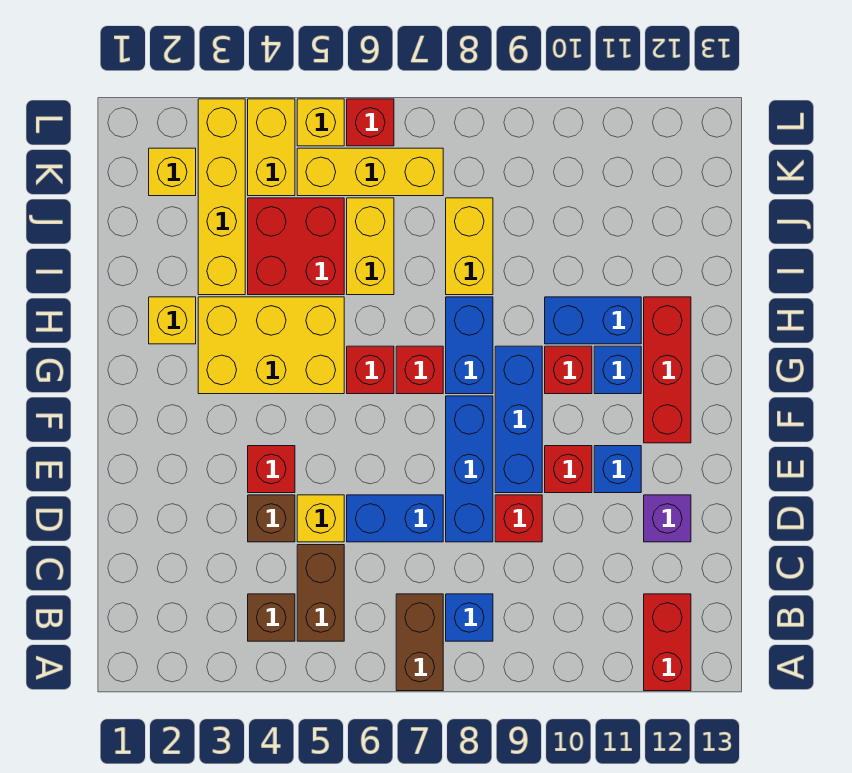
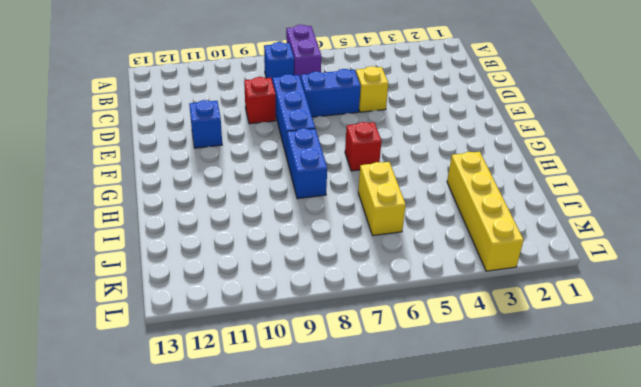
purple 1x2 brick [286,25,321,78] -> brown 1x2 brick [396,594,443,691]
none -> red 1x2 brick [644,594,691,691]
none -> brown 1x1 brick [248,594,295,641]
none -> brown 1x2 brick [297,545,344,641]
none -> brown 1x1 brick [248,495,295,542]

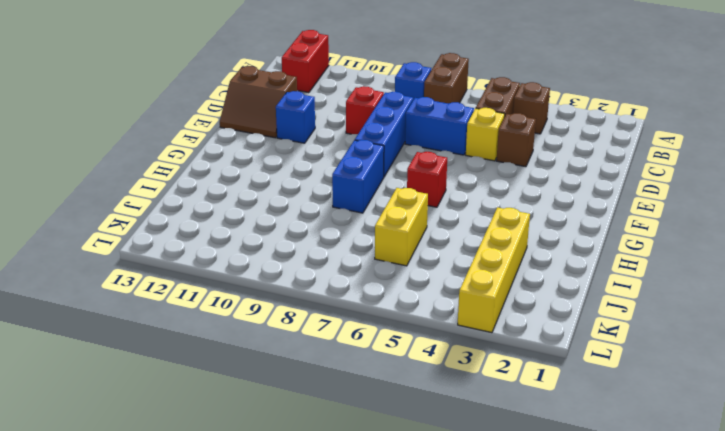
brown 2x2 slope [220,66,297,138] -> purple 1x1 brick [644,495,691,542]
none -> red 1x1 brick [248,446,295,493]
none -> blue 1x3 brick [495,346,542,493]
none -> red 1x1 brick [545,446,592,493]
none -> red 1x3 brick [644,297,691,443]

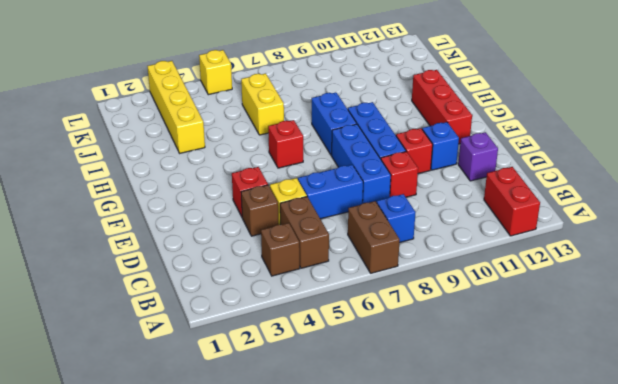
none -> yellow 2x3 brick [198,297,344,394]
none -> red 1x1 brick [396,346,443,394]
none -> red 1x1 brick [545,346,592,394]
none -> blue 1x1 brick [594,346,641,394]

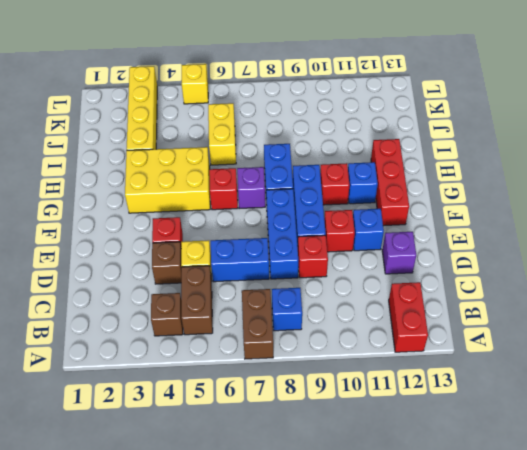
purple 1x1 brick [237,167,265,209] -> red 1x1 brick [396,346,443,394]
none -> yellow 1x1 brick [149,297,196,344]
none -> blue 1x2 brick [545,297,641,344]
none -> red 2x2 brick [248,198,344,295]
none -> yellow 1x2 brick [446,198,493,295]

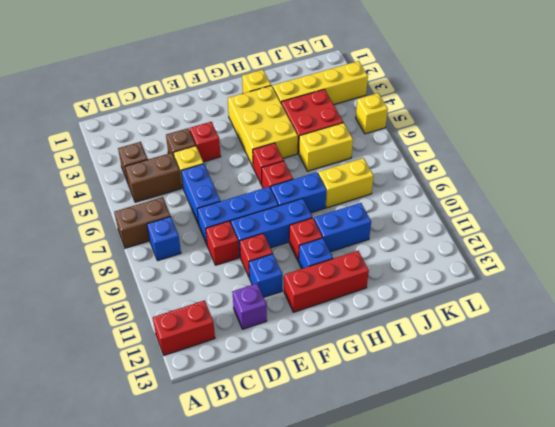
blue 1x2 brick [314,203,371,252] -> blue 1x2 brick turned to [545,297,641,344]
none -> yellow 1x1 brick [149,148,196,196]
none -> yellow 1x2 brick [248,99,295,196]
none -> yellow 1x3 brick [297,148,443,196]
none -> red 1x1 brick [347,99,394,146]

